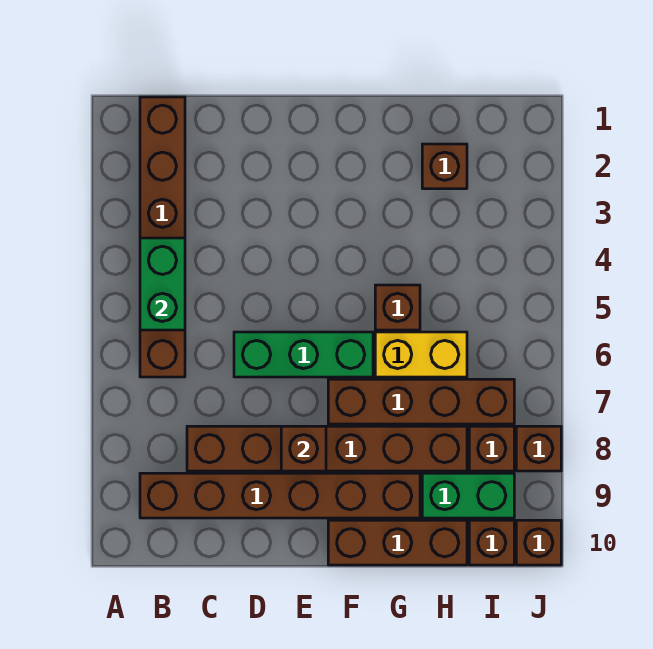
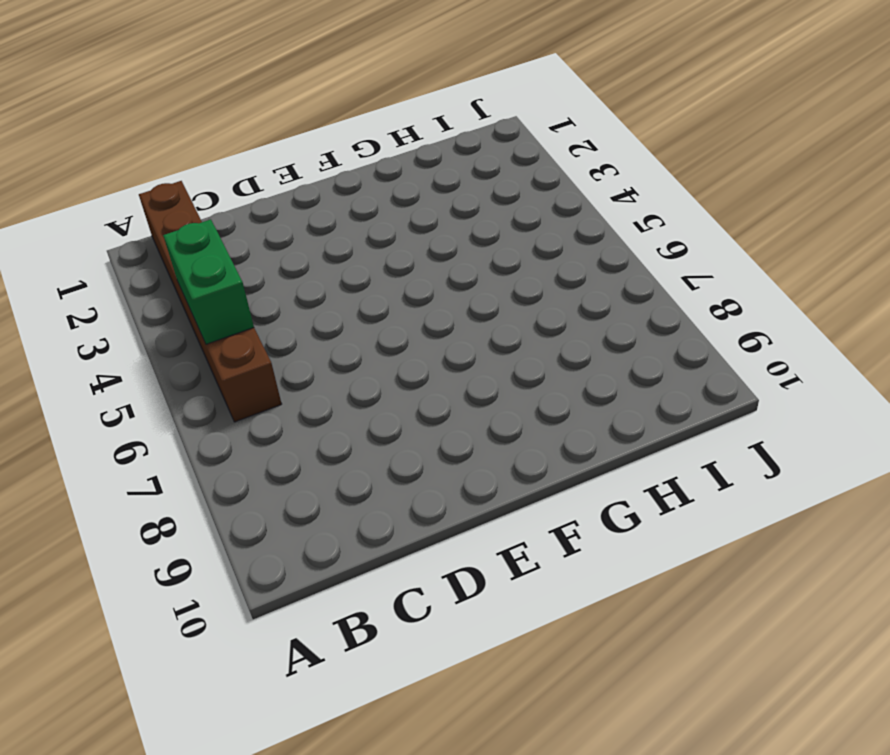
none -> brown 1x6 brick [140,473,420,518]
none -> brown 1x6 brick [187,426,467,471]
none -> green 1x3 brick [234,332,373,377]

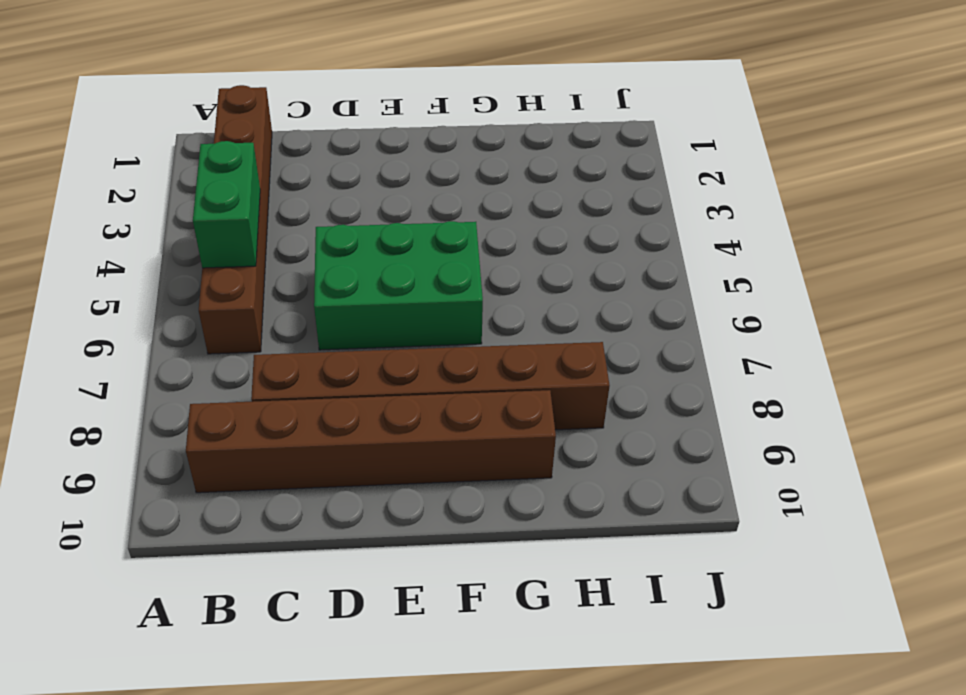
green 2x3 brick [314,221,483,350] -> green 1x3 brick [234,332,373,377]
none -> brown 1x4 brick [328,379,514,424]
none -> brown 1x3 brick [328,520,467,565]
none -> brown 1x1 brick [375,285,420,330]

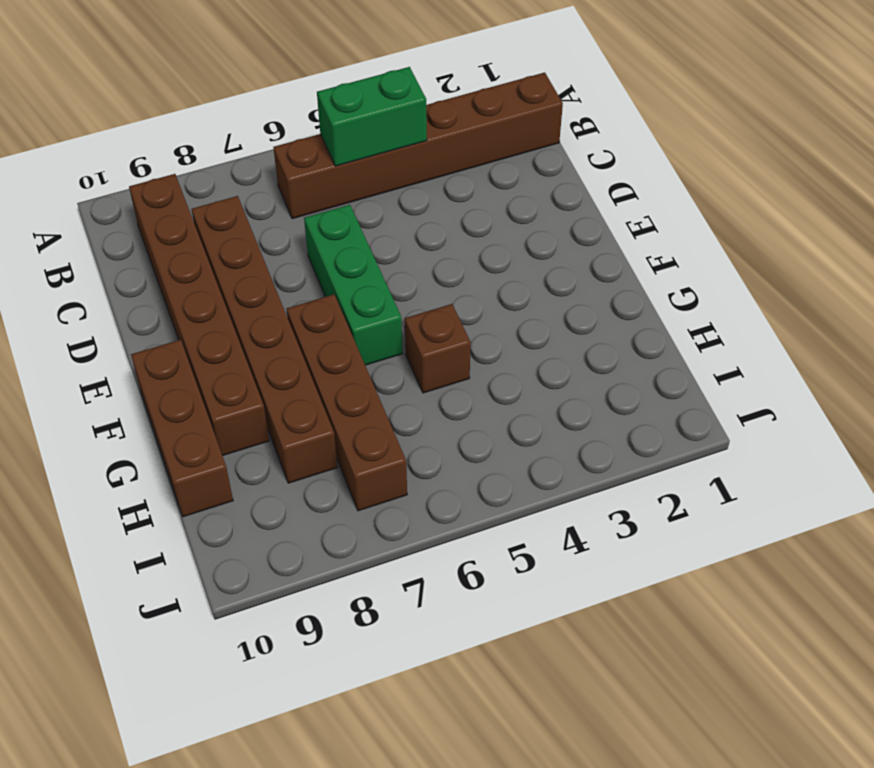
none -> yellow 1x2 brick [375,332,467,377]
none -> brown 1x1 brick [422,144,467,189]
none -> green 1x2 brick [422,473,514,518]

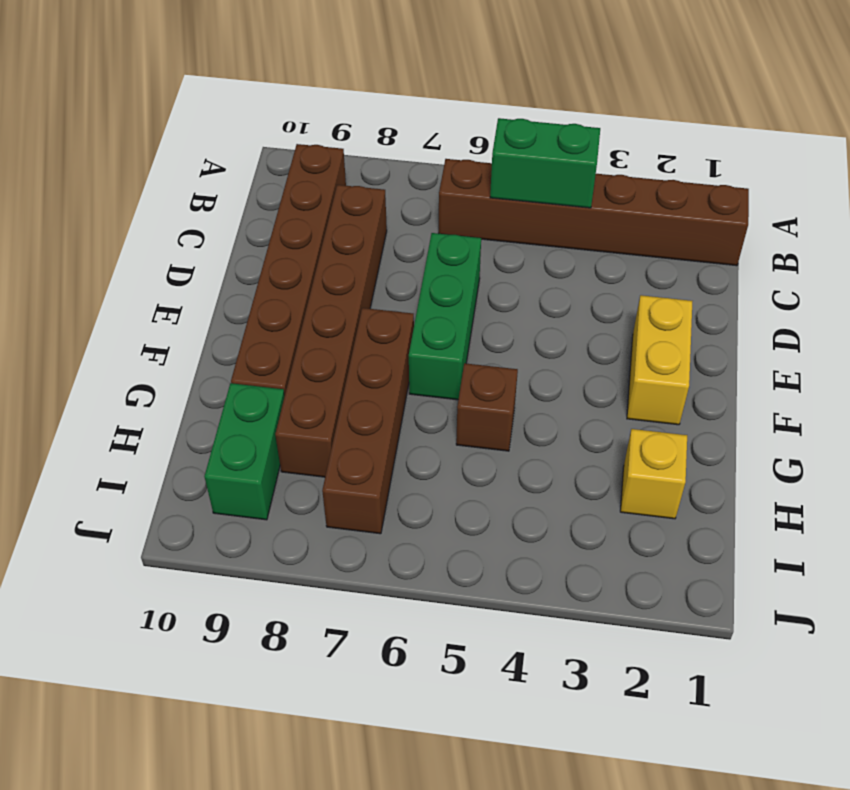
yellow 1x2 brick [627,295,692,425] -> yellow 1x2 brick moved to [375,332,467,377]
yellow 1x1 brick [620,429,687,519] -> brown 1x1 brick [422,144,467,189]
none -> brown 1x3 brick [328,520,467,565]
none -> brown 1x1 brick [469,426,514,471]
none -> brown 1x1 brick [469,520,514,565]

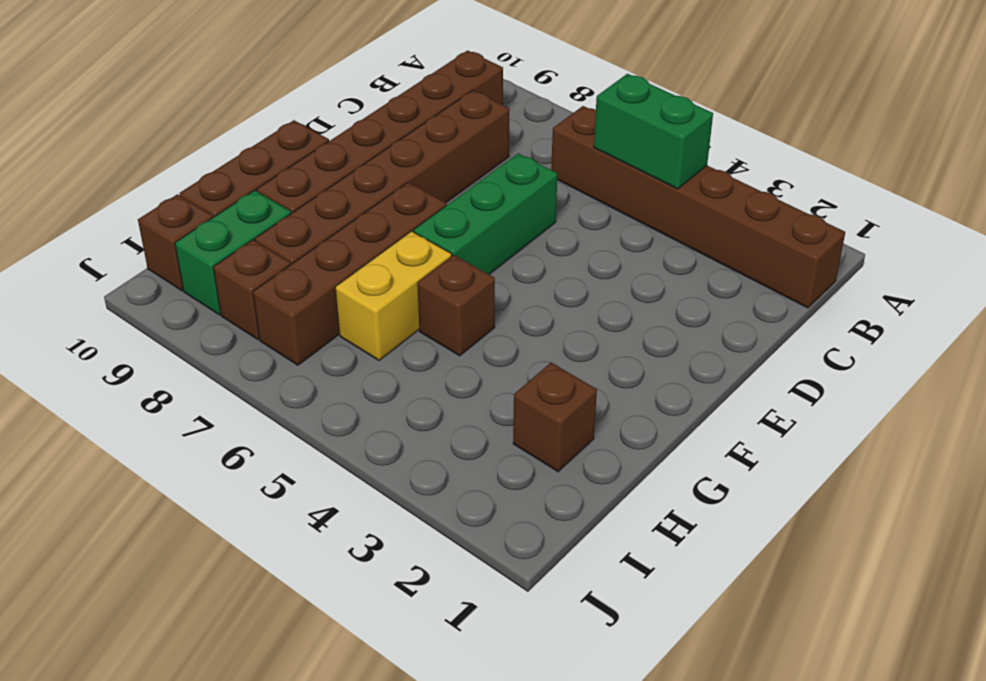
none -> brown 1x1 brick [516,426,561,471]
none -> brown 1x1 brick [516,520,561,565]
none -> brown 1x1 brick [281,426,326,471]

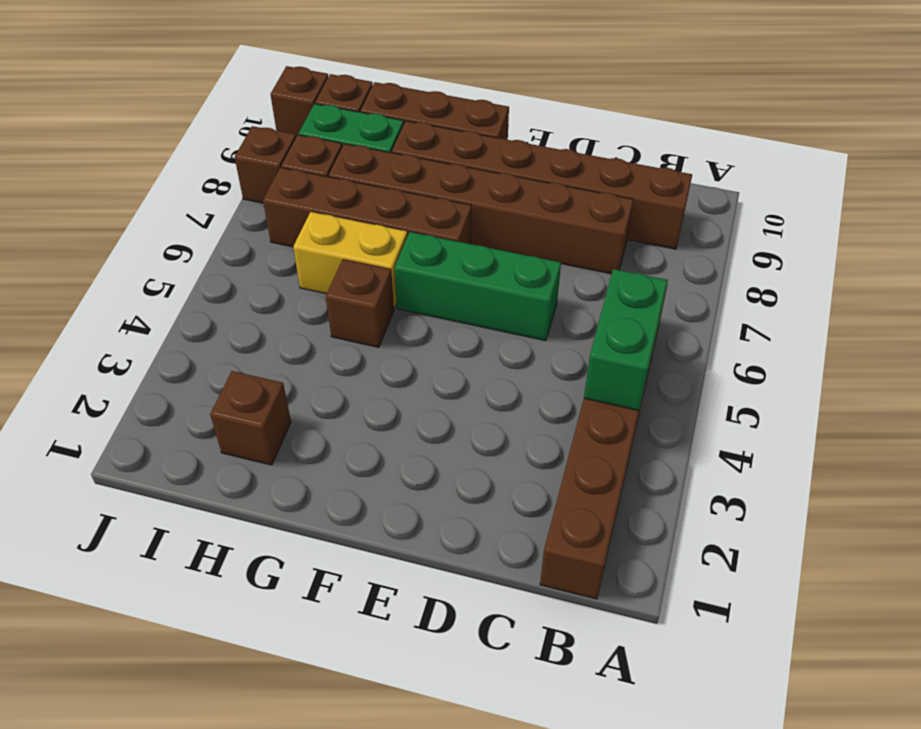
none -> brown 1x1 brick [281,426,326,471]

